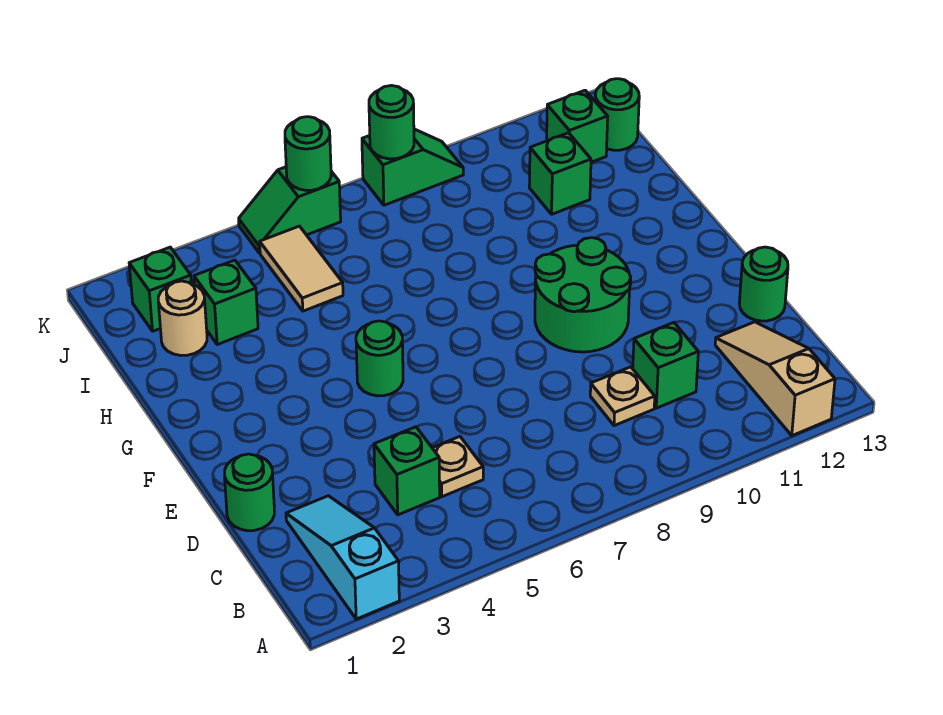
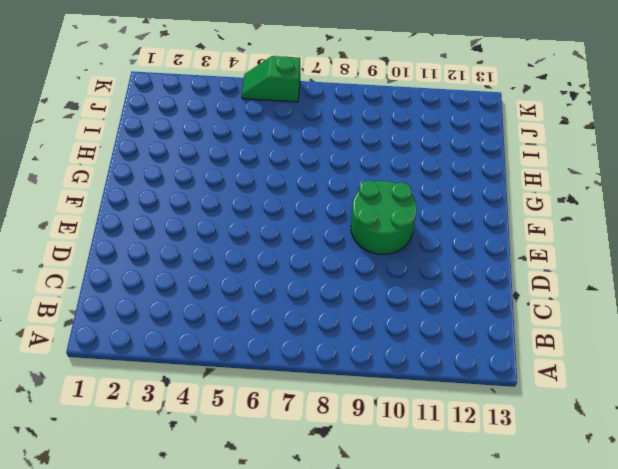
none -> cyan 1x3 slope [286,496,399,619]
none -> tan 1x3 slope [715,322,835,436]
none -> green 1x1 brick [374,427,440,515]

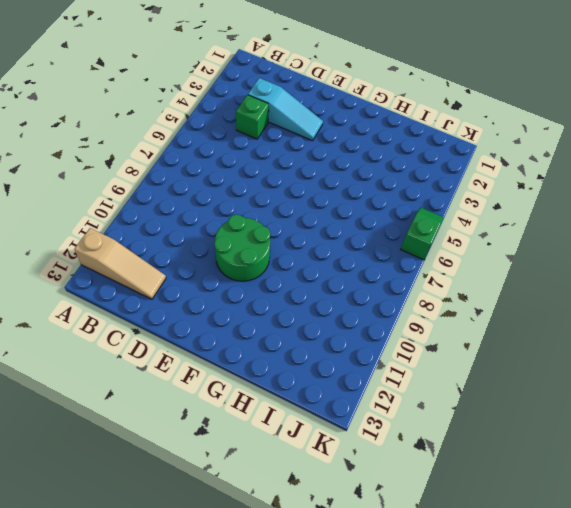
cyan 1x3 slope [248,78,323,141] -> cyan 1x3 slope moved to [286,496,399,619]
none -> tan 1x1 plate [433,437,483,497]
none -> tan 1x1 plate [590,367,655,426]
none -> green 1x1 brick [633,322,698,408]

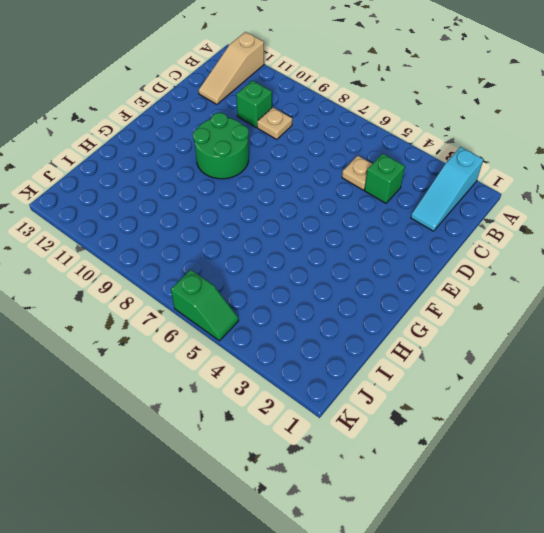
none -> green 1x1 round brick [225,454,274,531]
none -> green 1x1 round brick [740,247,788,321]
none -> green 1x1 round brick [356,321,403,396]

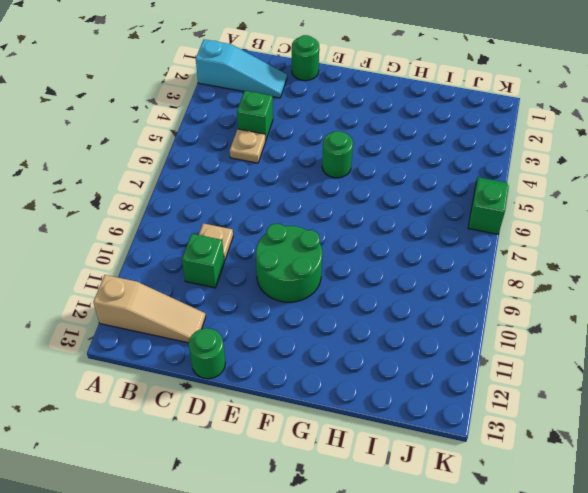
none -> tan 1x1 round brick [158,281,207,356]
none -> green 1x1 brick [194,260,258,344]
none -> tan 1x2 tile [260,226,343,311]

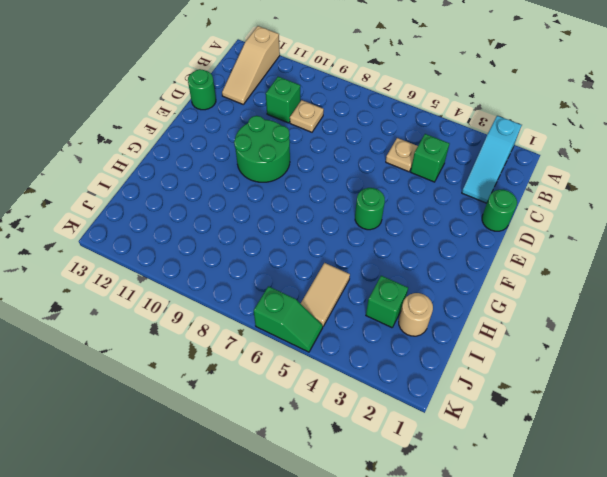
none -> green 1x1 brick [529,133,591,214]
none -> green 1x1 brick [129,247,191,331]
none -> green 1x1 brick [547,90,608,162]

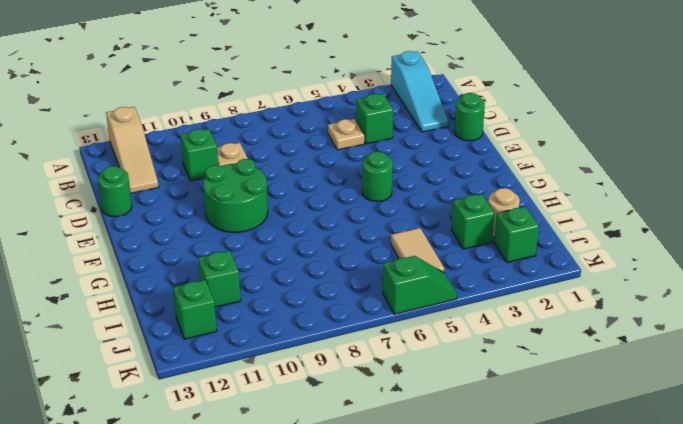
none -> green 1x1 round brick [595,79,639,150]
none -> green 1x2 slope [362,129,463,205]
none -> green 1x1 round brick [285,117,331,190]

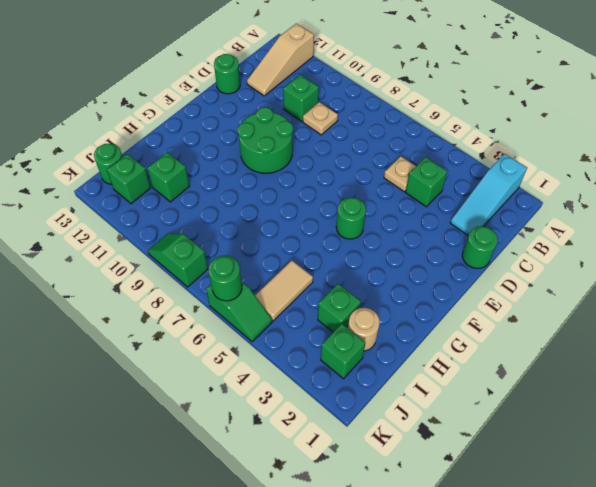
none -> green 1x1 round brick [369,86,414,159]

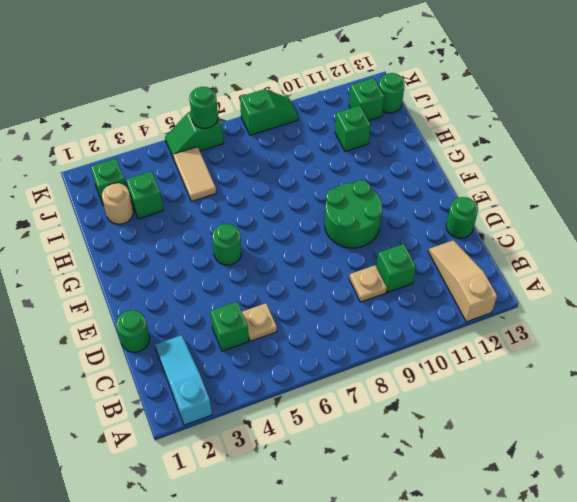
none -> green 1x1 round brick [369,86,414,159]

